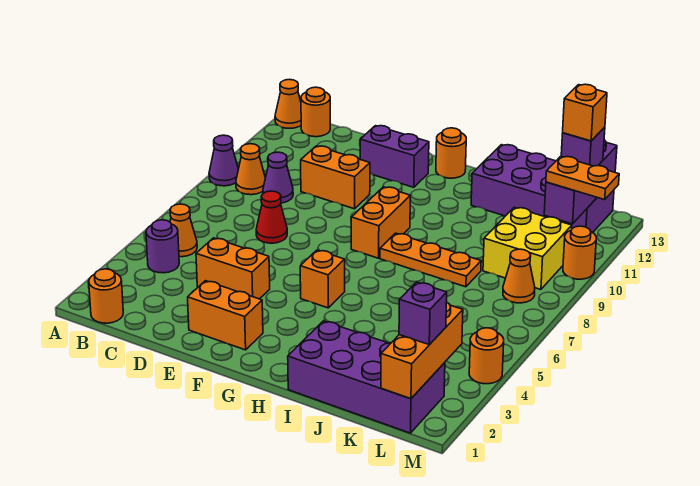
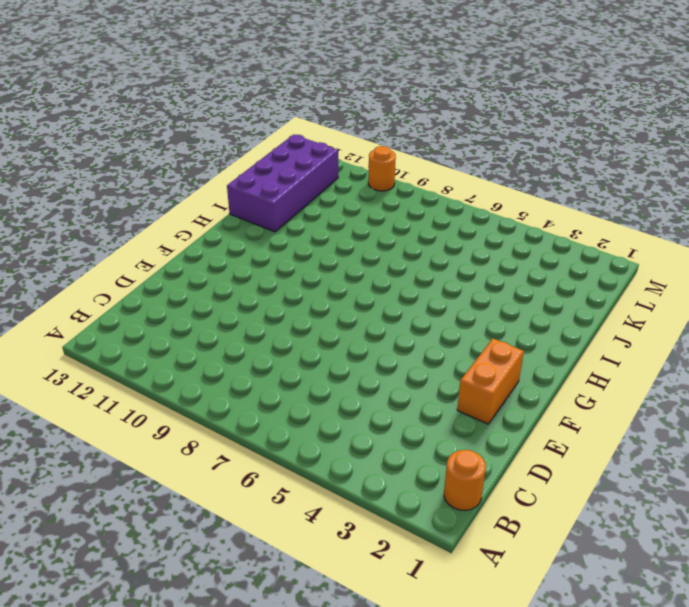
none -> purple 1x1 cone [209,135,238,186]
none -> orange 1x1 cone [275,79,301,128]
none -> purple 1x1 round brick [146,220,179,273]

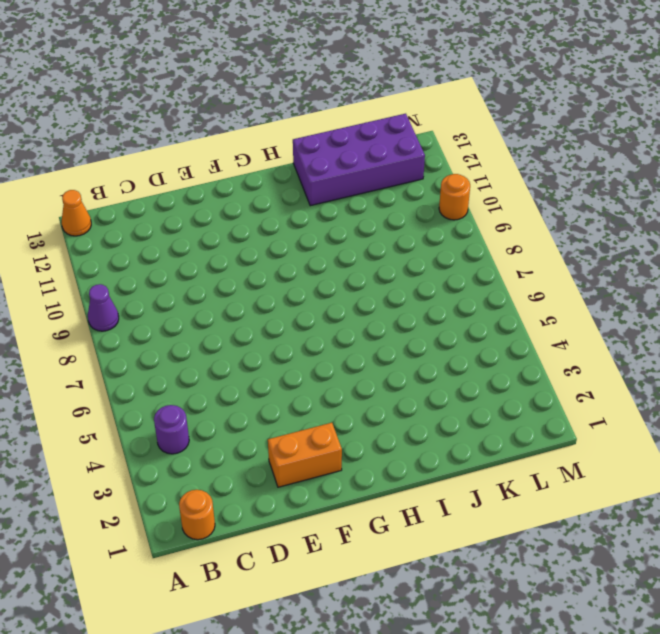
none -> orange 1x1 cone [170,204,197,257]
none -> orange 1x1 cone [236,144,265,195]
none -> orange 1x1 round brick [301,87,330,137]

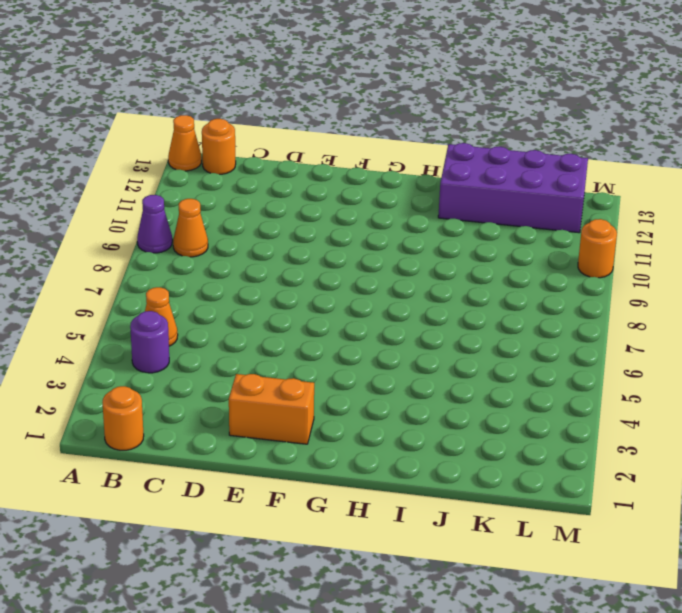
none -> purple 1x1 cone [263,152,293,203]
none -> orange 1x2 brick [196,238,270,299]
none -> red 1x1 cone [256,191,287,243]

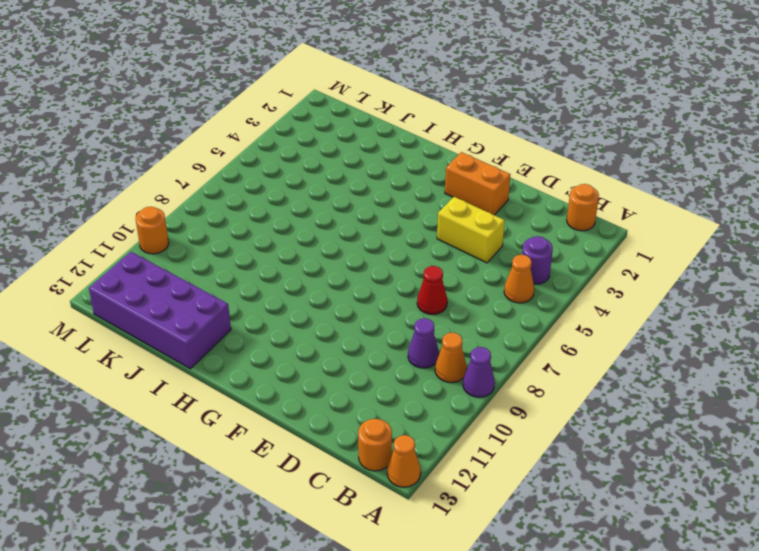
yellow 1x2 brick [437,197,505,263] -> orange 1x2 brick [196,238,270,299]
none -> orange 1x2 brick [301,146,370,209]
none -> purple 1x2 brick [360,126,429,187]
none -> orange 1x1 brick [300,250,345,308]

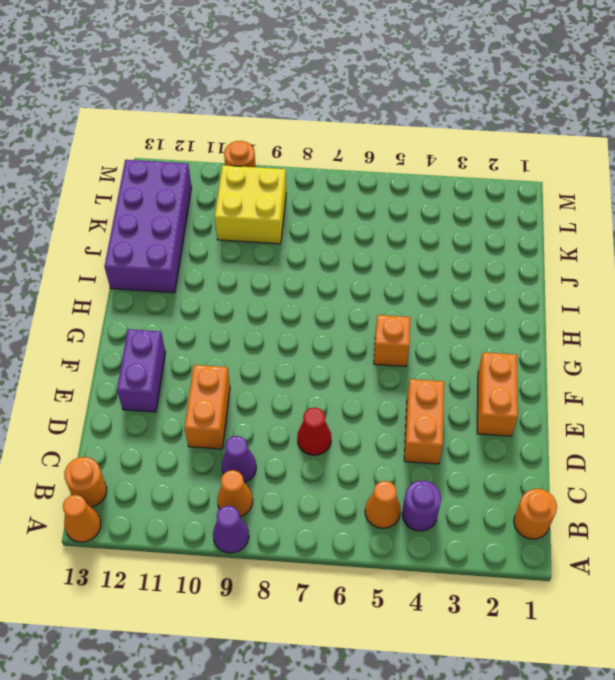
none -> orange 1x2 brick [351,187,410,258]
none -> orange 1x1 round brick [436,128,466,178]
none -> orange 1x3 plate [380,233,481,287]

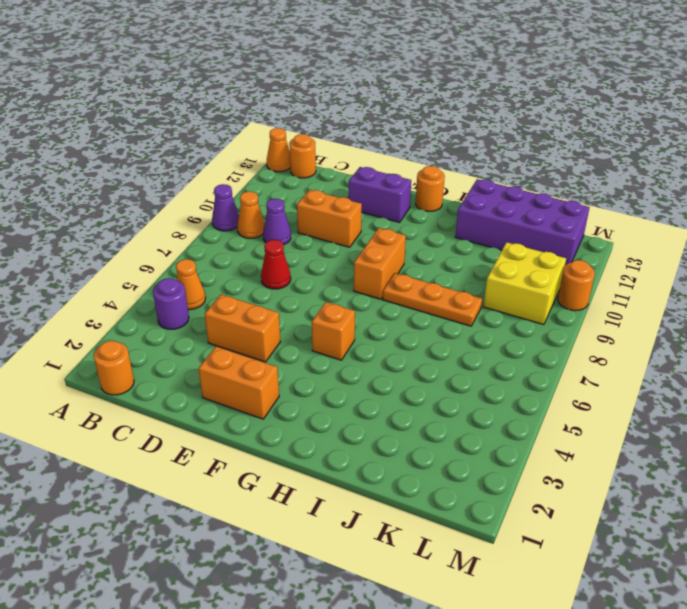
none -> purple 2x4 brick [288,321,445,433]
none -> orange 1x1 cone [503,249,535,303]
none -> orange 1x1 round brick [469,328,504,384]

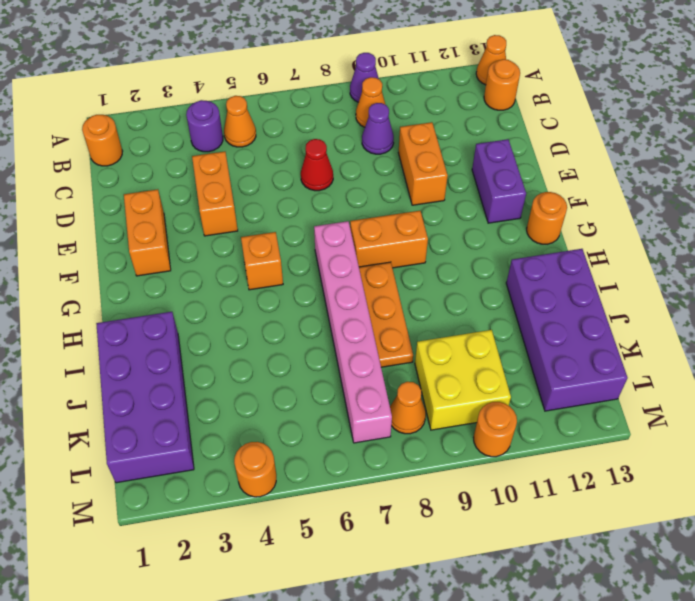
pink 1x6 brick [314,221,392,443] -> none
none -> orange 1x3 brick [381,302,463,399]
none -> purple 1x3 brick [544,140,617,224]
none -> purple 1x1 brick [399,282,447,345]

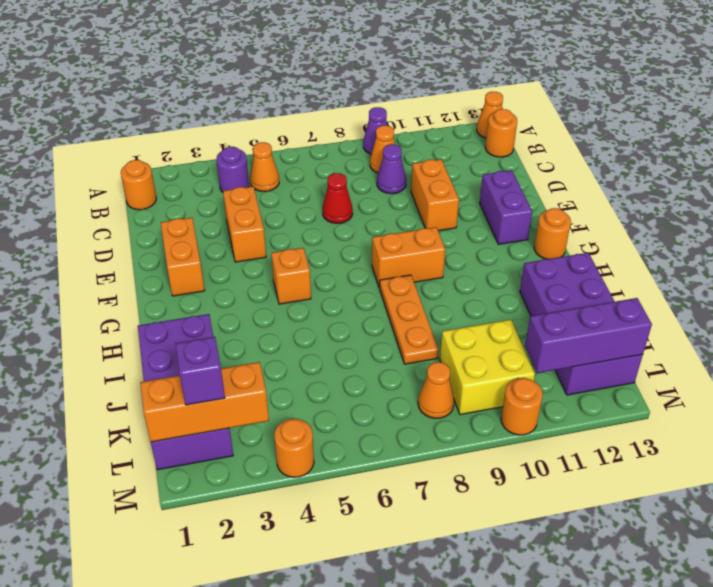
none -> orange 1x2 plate [546,156,619,200]
none -> purple 1x1 brick [561,127,605,166]
none -> orange 1x1 brick [563,84,607,141]

